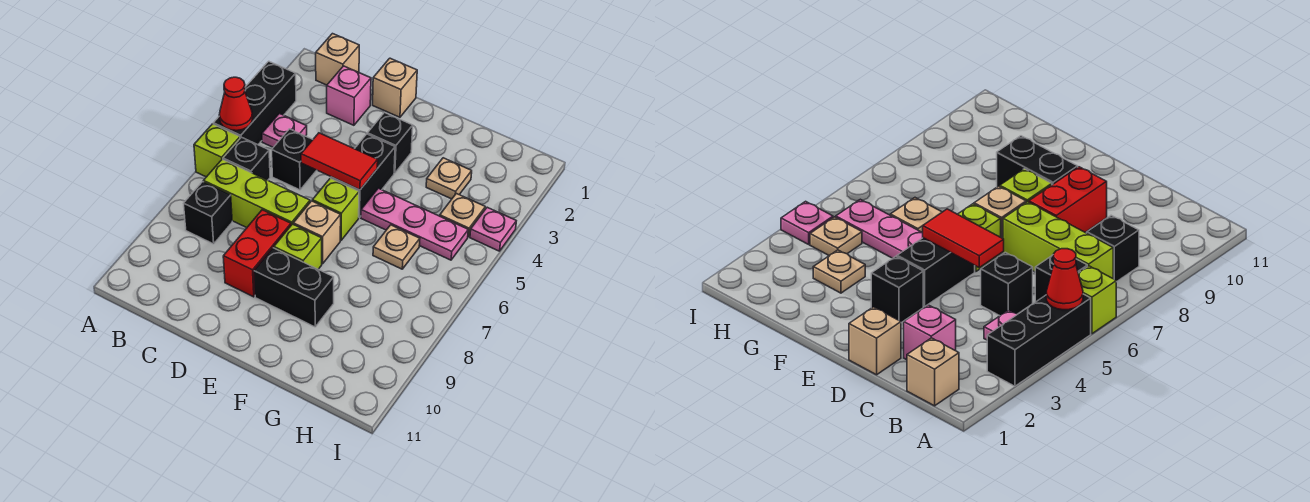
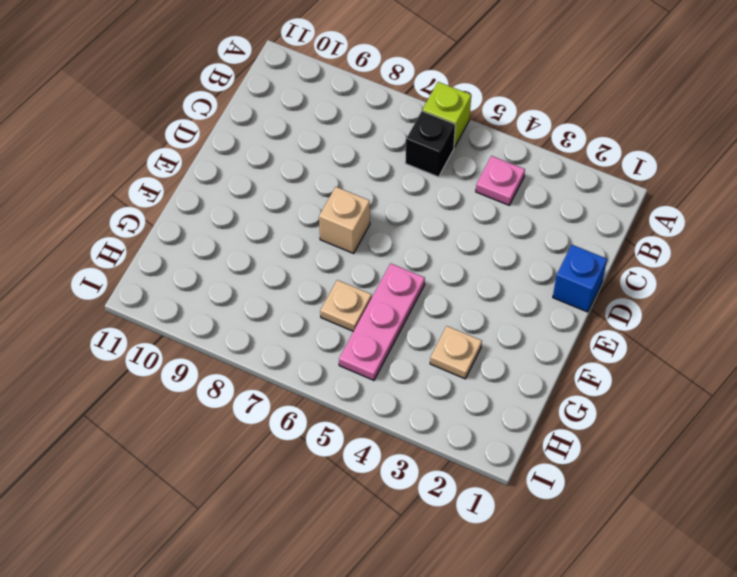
blue 1x1 brick [553,245,607,312] -> tan 1x1 brick [373,58,417,117]
none -> black 1x3 brick [213,61,296,145]
none -> tan 1x1 brick [316,34,359,85]
none -> lime 1x3 brick [204,159,310,228]

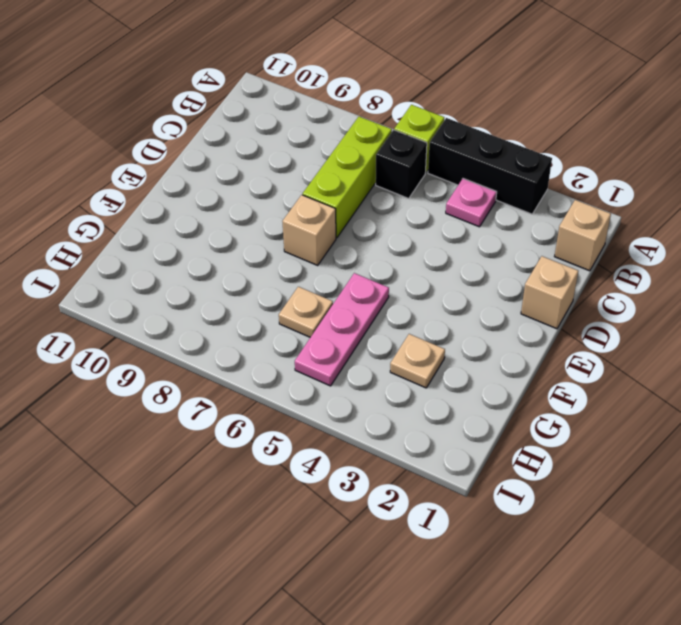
none -> black 1x1 brick [184,182,232,244]
none -> pink 1x1 brick [327,66,371,125]
none -> black 1x1 brick [272,129,317,190]

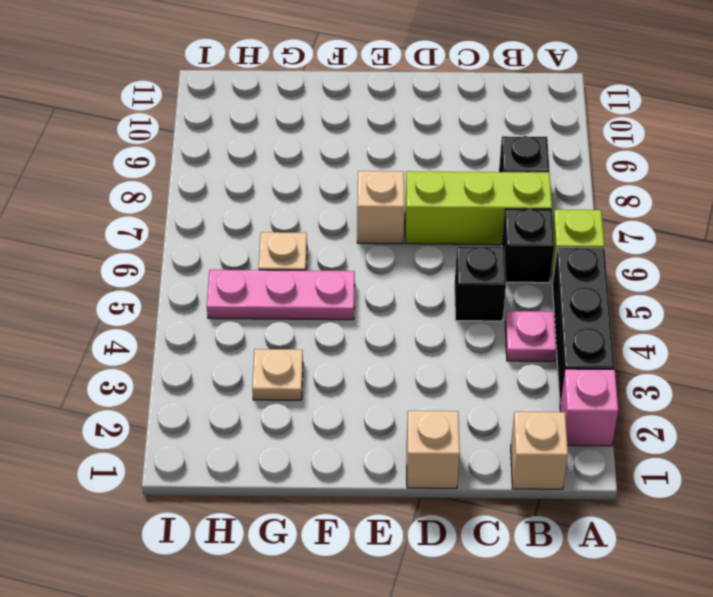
pink 1x1 brick [560,369,618,446] -> pink 1x1 brick moved to [327,66,371,125]
none -> red 1x2 brick [223,210,291,297]
none -> black 1x1 brick [368,113,413,173]
none -> black 1x2 brick [331,134,395,218]

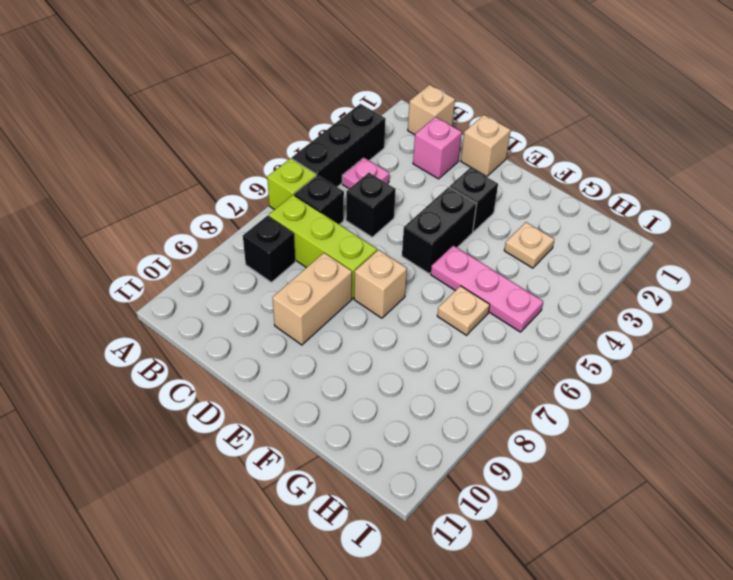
tan 1x2 brick [272,253,352,345] -> red 1x2 brick [223,210,291,297]
none -> lime 1x1 brick [312,178,359,240]
none -> lime 1x1 brick [274,224,322,269]
none -> black 1x2 brick [254,248,334,327]

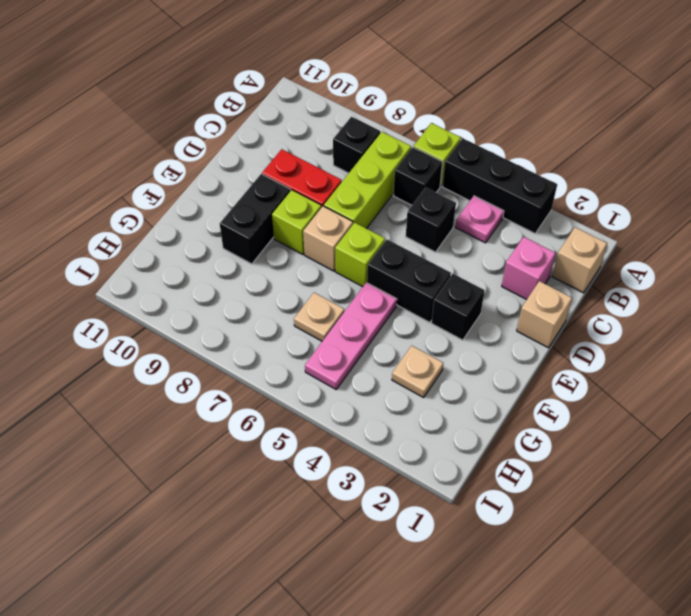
none -> tan 1x1 plate [440,193,485,237]
none -> pink 1x1 plate [470,207,516,251]
none -> red 1x1 cone [219,77,253,131]

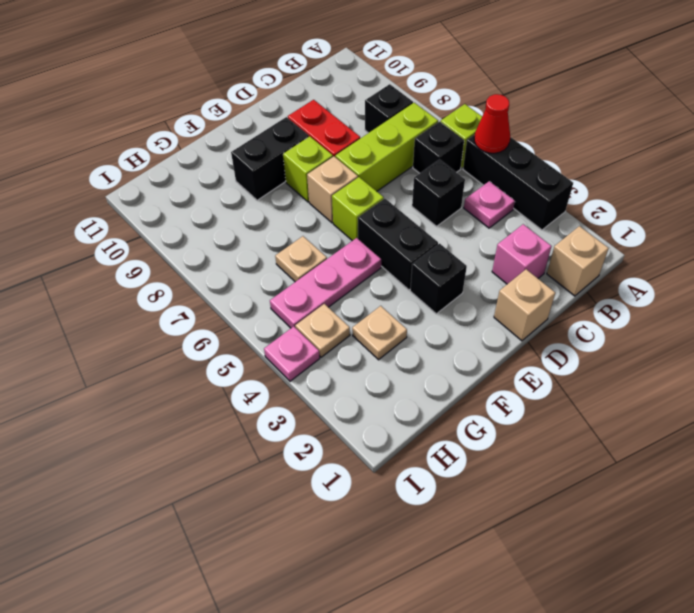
none -> red 1x2 tile [301,133,378,190]

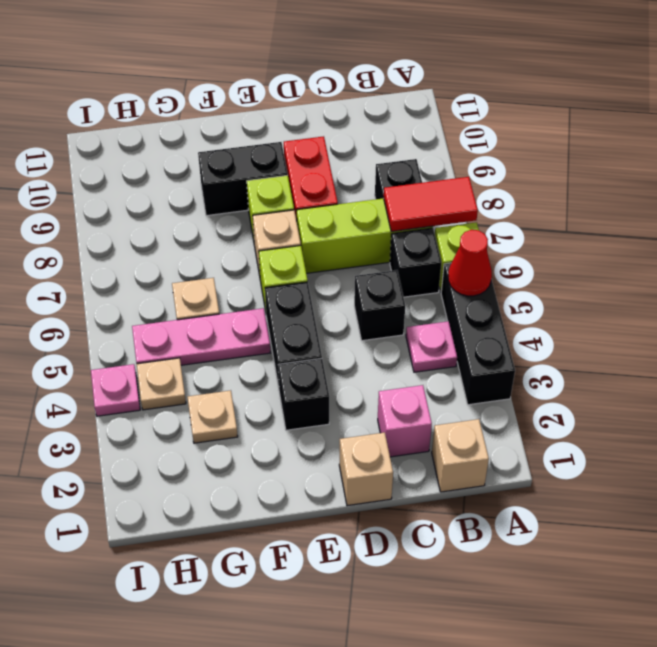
red 1x2 tile [384,177,478,232] -> red 1x2 tile moved to [301,133,378,190]

